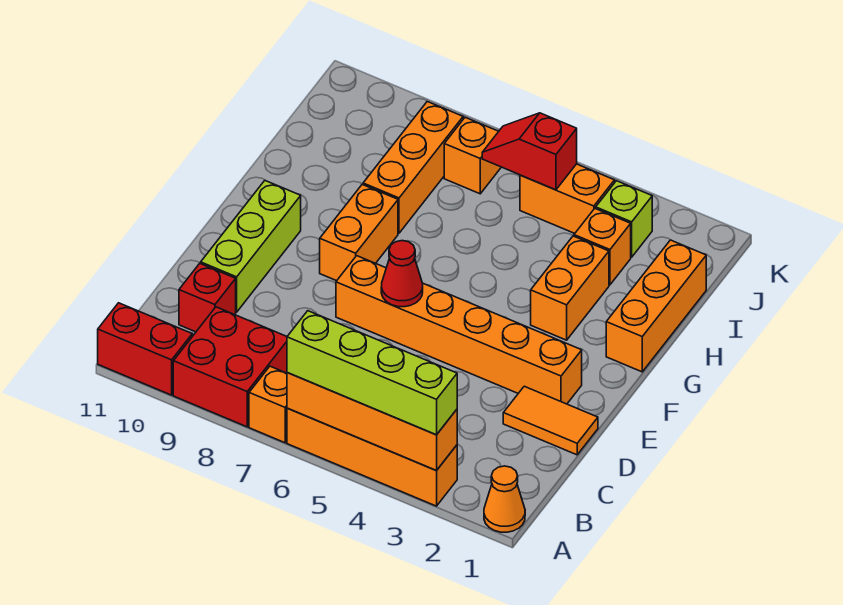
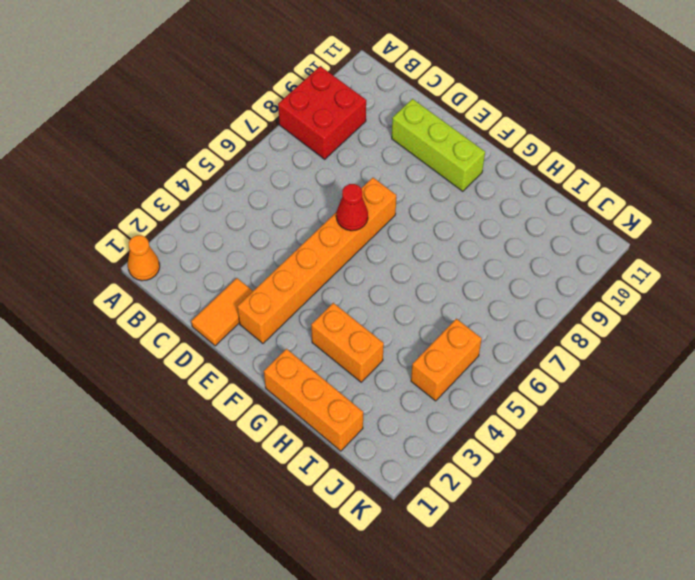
none -> orange 1x4 brick [287,408,457,506]
none -> orange 1x1 brick [249,366,287,443]
none -> red 1x2 brick [98,303,192,395]

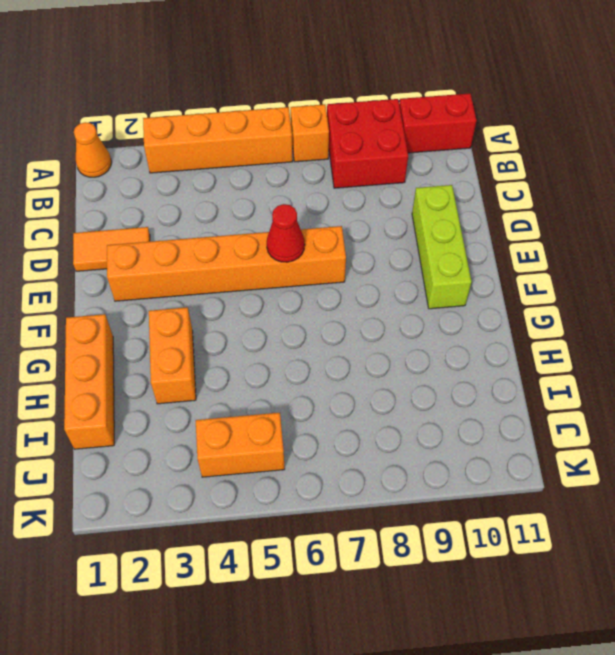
none -> red 1x1 brick [179,263,236,332]
none -> orange 1x2 brick [320,184,398,281]
none -> orange 1x3 brick [363,101,463,233]

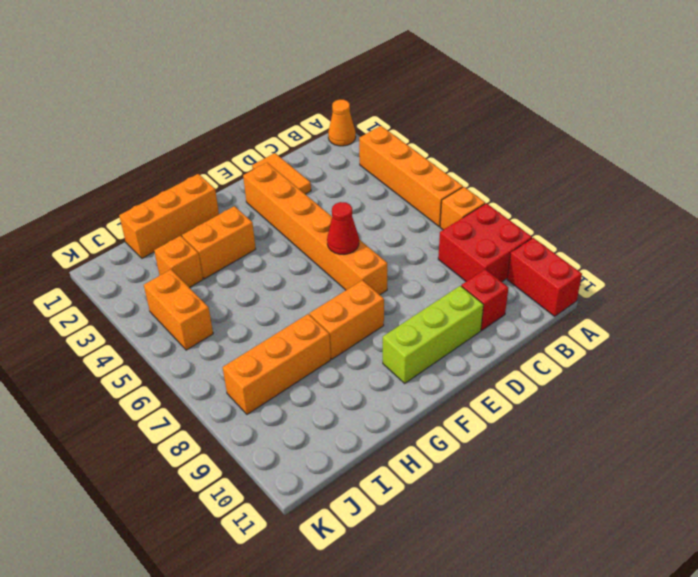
none -> lime 1x1 brick [596,181,652,257]
none -> orange 1x1 brick [444,117,501,194]
none -> orange 1x4 brick [287,373,457,471]

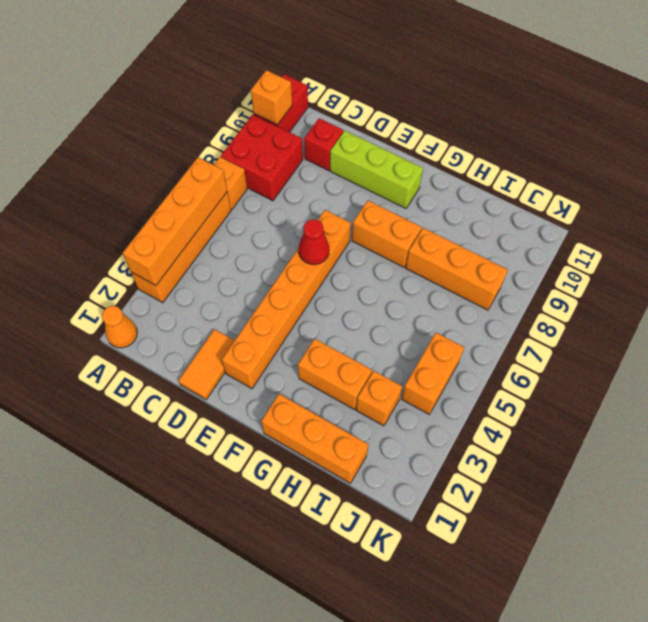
orange 1x1 brick [251,70,292,125] -> orange 1x1 brick moved to [444,117,501,194]
none -> lime 1x1 brick [596,181,652,257]
none -> red 1x2 slope [482,113,577,190]
none -> lime 1x4 brick [287,311,457,435]

